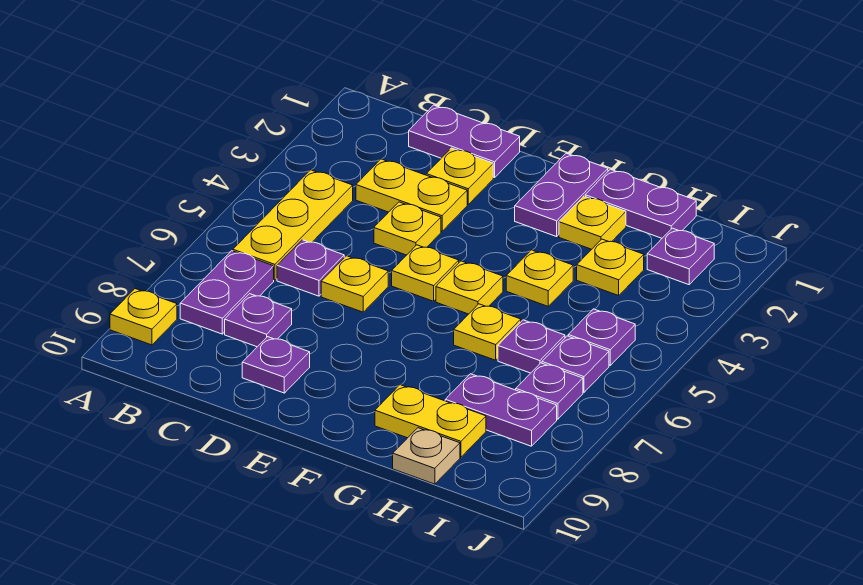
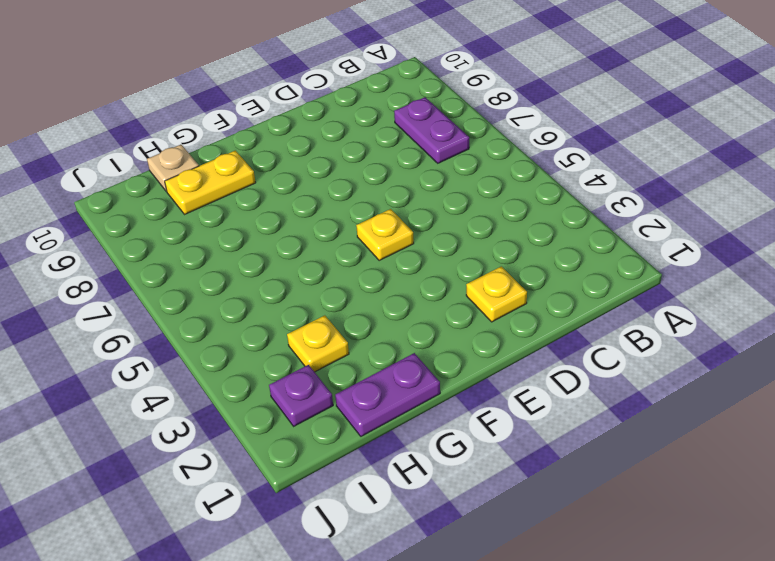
none -> yellow 1x1 plate [110,289,177,345]
none -> yellow 1x3 plate [233,170,353,280]
none -> purple 1x2 plate [409,105,520,178]

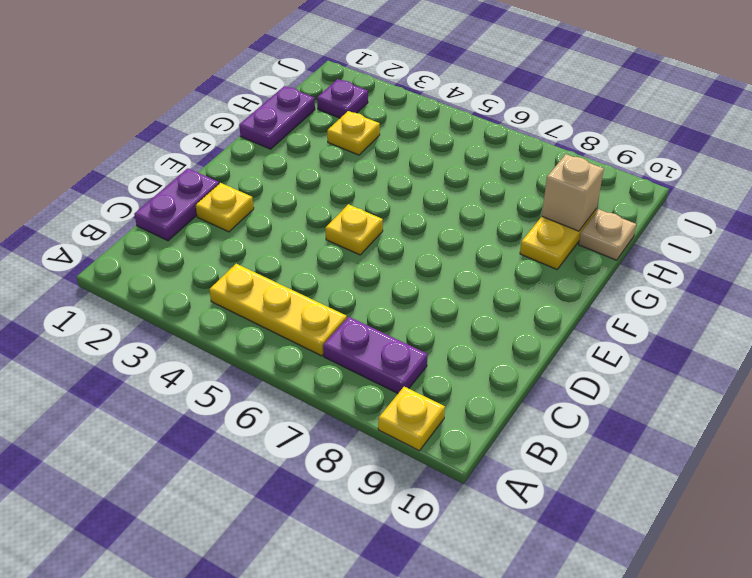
tan 1x1 brick [542,154,604,231] -> none
none -> yellow 1x2 plate [356,159,467,231]
none -> purple 1x1 plate [277,240,344,296]
none -> purple 1x1 plate [225,294,292,347]

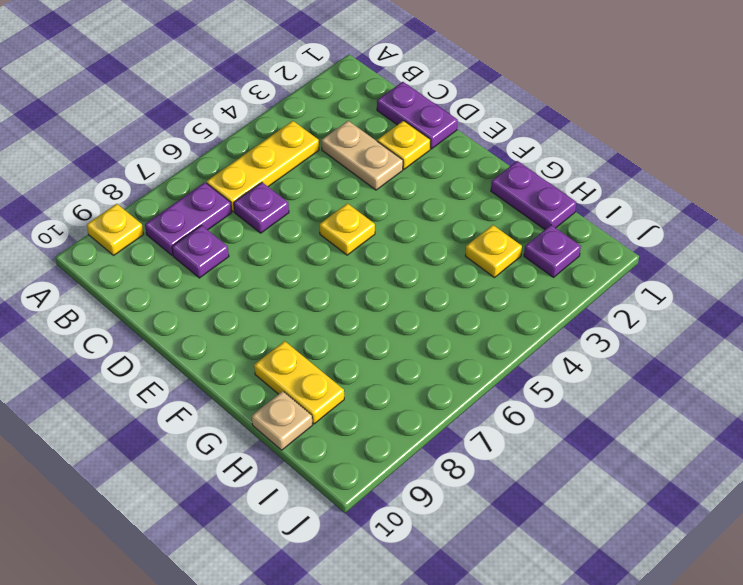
tan 1x2 plate [321,121,403,190] -> yellow 1x2 plate [356,159,467,231]
none -> yellow 1x1 plate [374,202,441,255]
none -> yellow 1x1 plate [321,256,388,312]
none -> purple 1x1 plate [242,337,310,393]

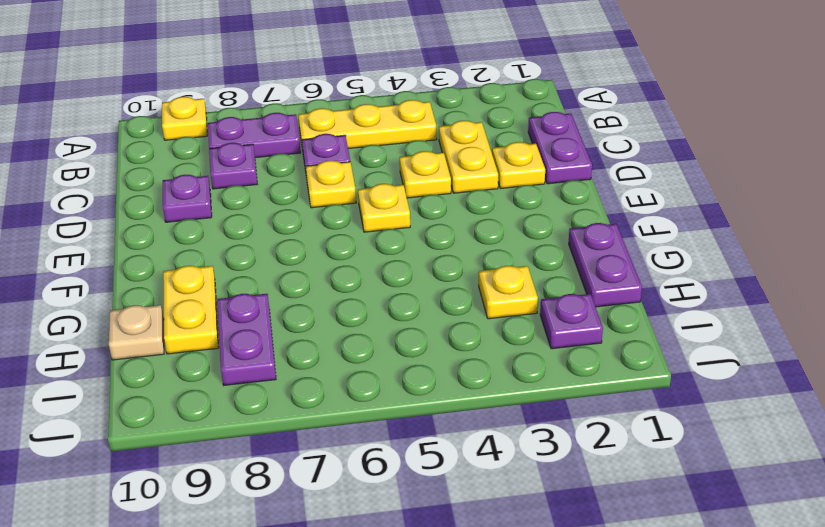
none -> purple 1x2 plate [515,153,608,237]
none -> yellow 1x1 plate [436,261,503,314]
none -> yellow 1x1 plate [559,196,626,249]

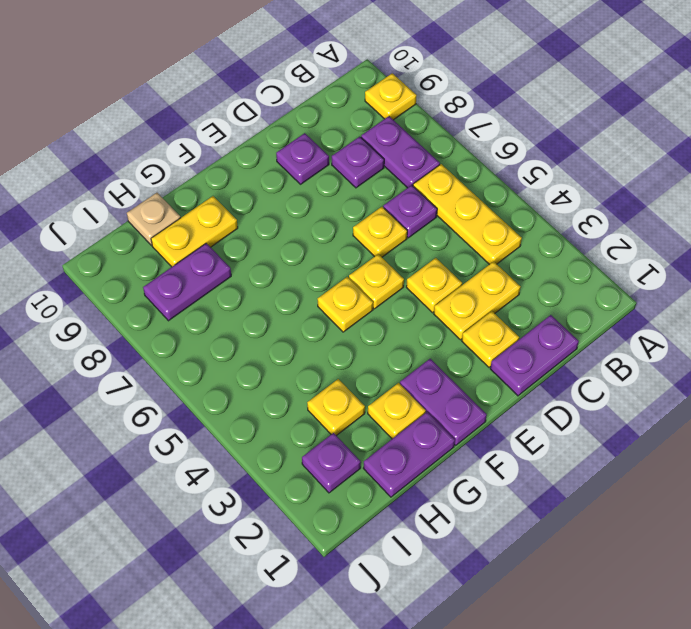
none -> yellow 1x1 plate [506,250,573,306]
none -> yellow 1x1 plate [454,304,521,360]
none -> purple 1x1 plate [498,320,565,373]

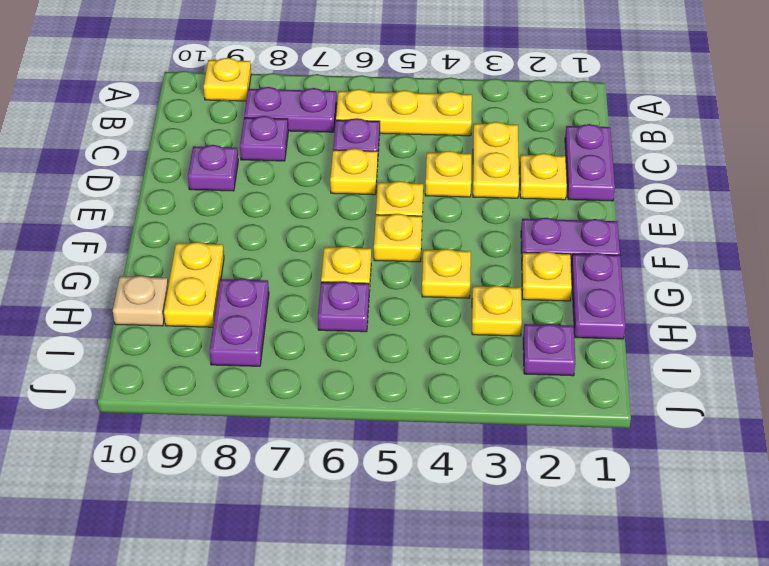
none -> purple 1x1 plate [568,309,635,365]
none -> purple 1x1 plate [542,336,609,392]
none -> purple 1x1 plate [516,363,583,419]

